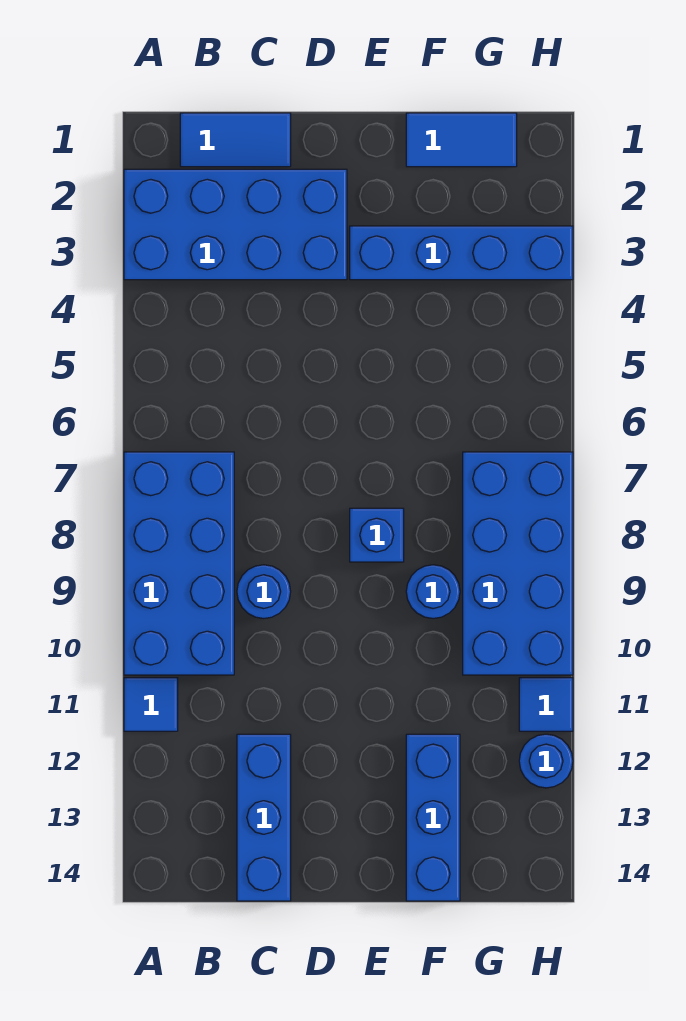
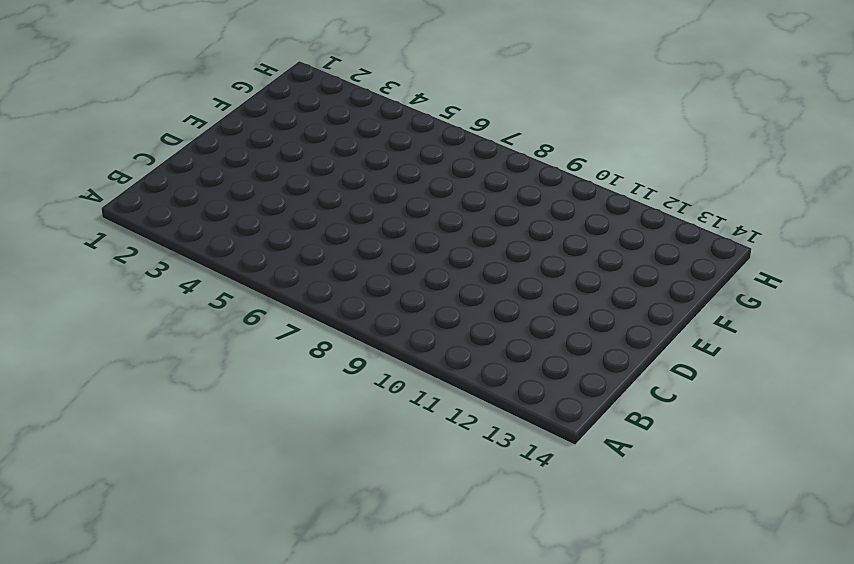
none -> blue 2x4 brick [124,169,347,280]
none -> blue 2x4 brick [124,452,234,675]
none -> blue 1x1 tile [124,678,178,731]

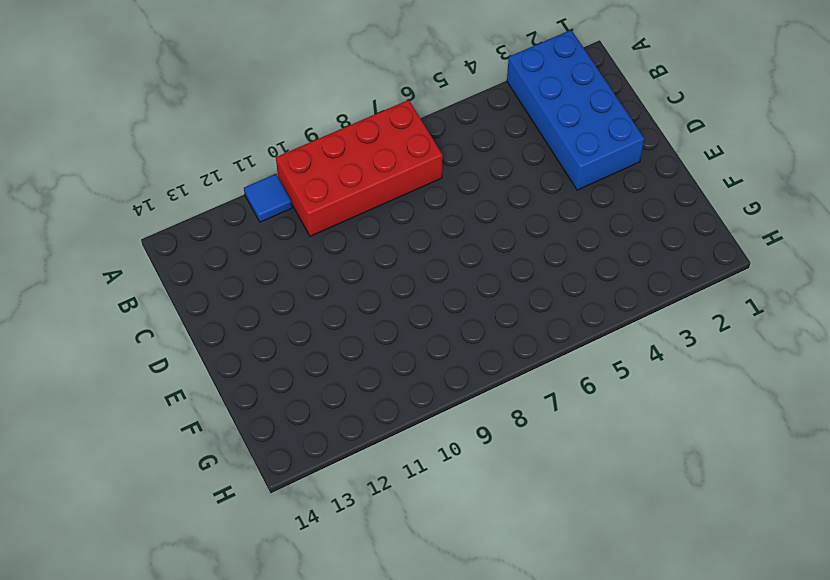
red 2x4 brick [276,100,443,236] -> blue 2x4 brick [124,452,234,675]
none -> blue 1x2 tile [180,113,291,167]
none -> blue 1x1 round brick [237,565,291,618]
none -> blue 1x3 brick [237,734,291,901]

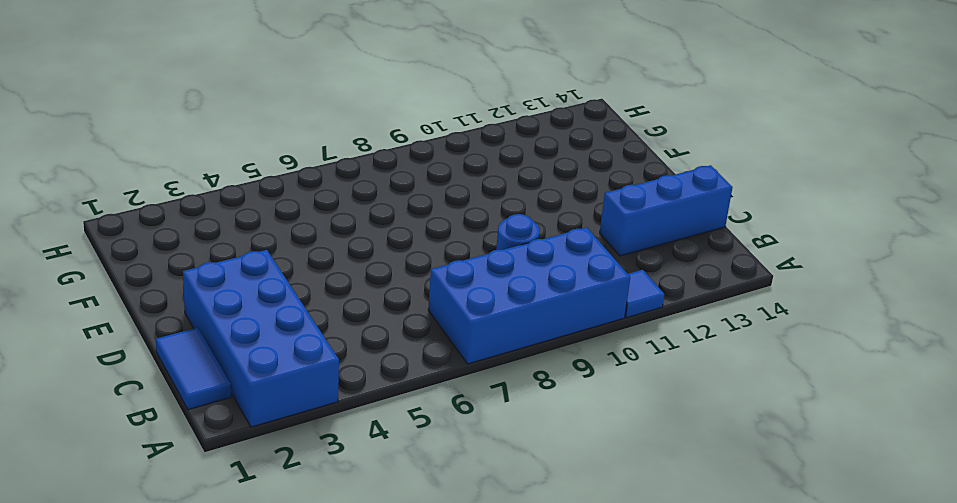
none -> blue 1x4 brick [350,226,573,280]
none -> blue 1x1 brick [350,508,404,562]
none -> blue 1x2 tile [406,113,517,167]

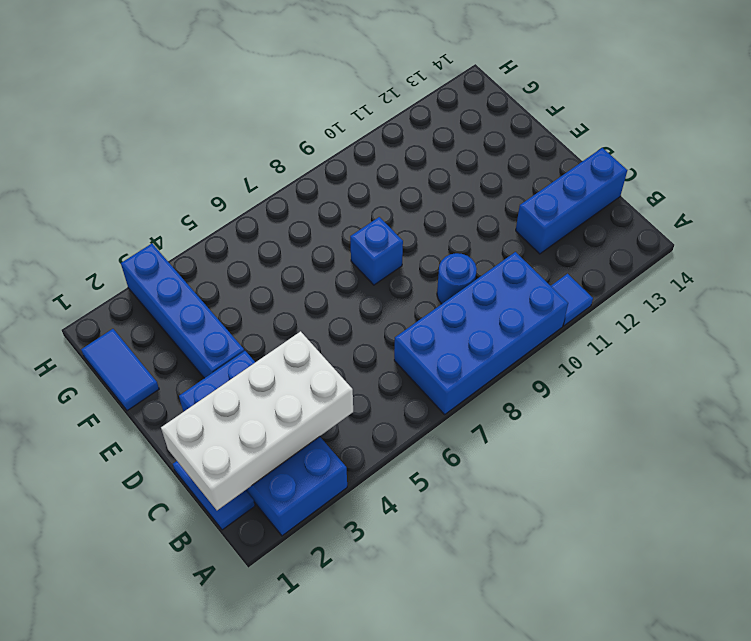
white 2x4 brick [161,331,353,510] -> none
none -> blue 1x1 round brick [406,565,460,618]
none -> blue 1x3 brick [406,734,460,901]
none -> blue 2x4 brick [463,452,573,675]

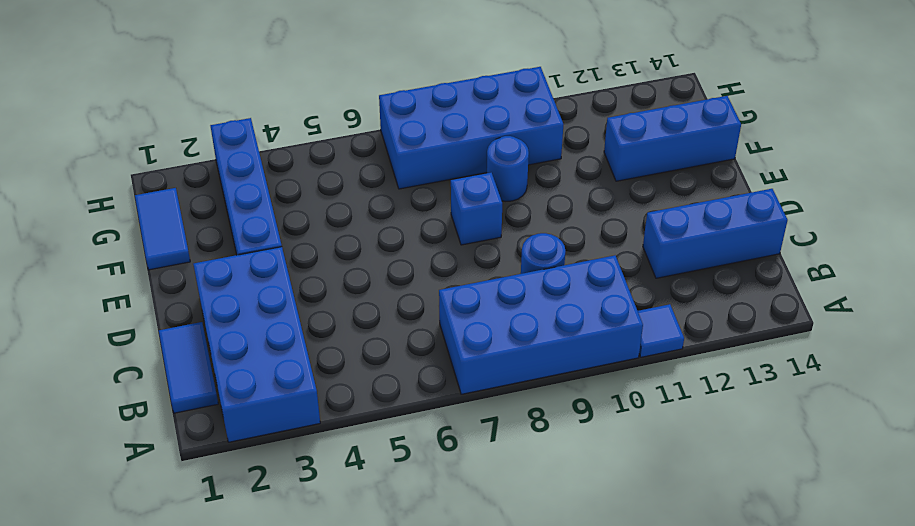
none -> blue 1x1 tile [519,678,573,731]
none -> blue 1x1 round brick [519,734,573,788]

